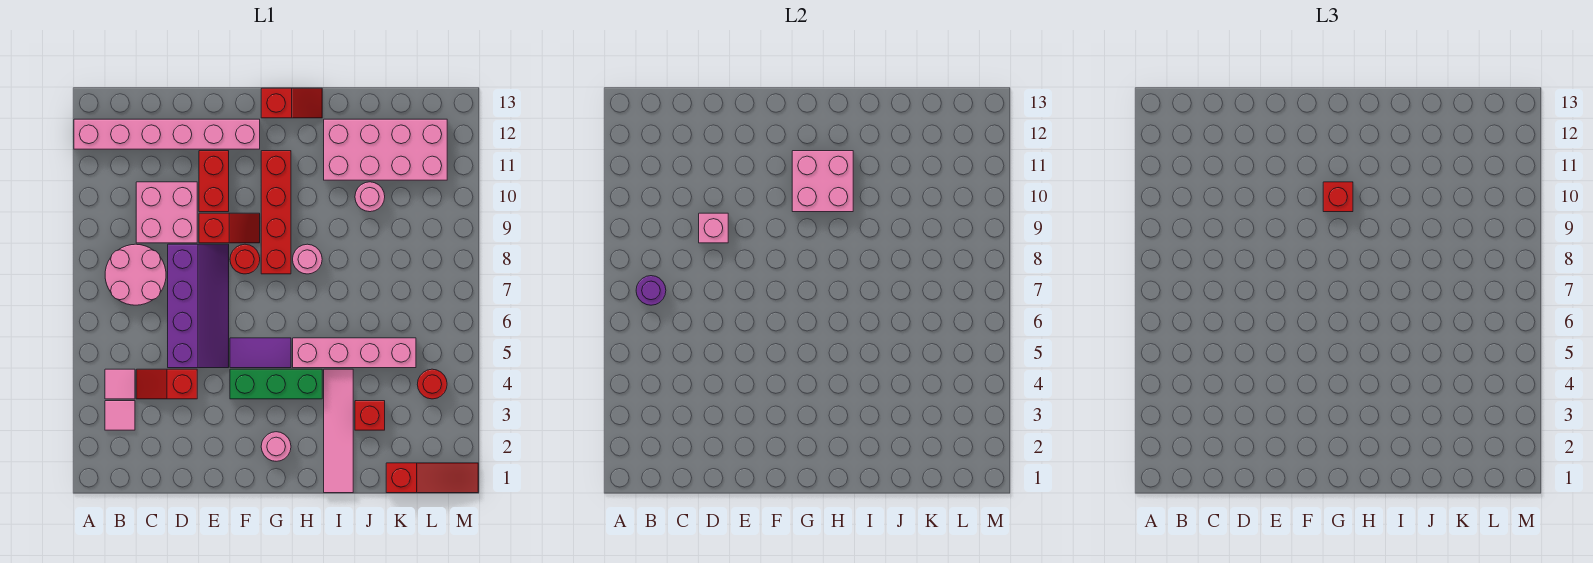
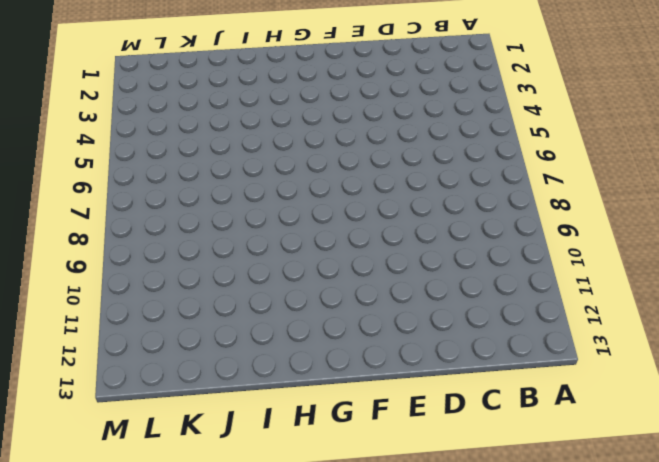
none -> pink 1x6 brick [74,119,260,149]
none -> pink 1x1 tile [105,401,135,430]
none -> pink 1x1 tile [105,369,135,399]

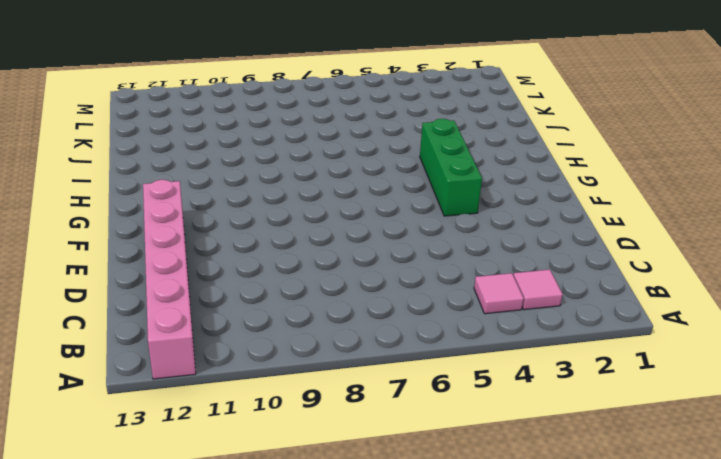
none -> pink 2x2 round brick [105,244,166,305]
none -> red 1x2 slope [136,369,197,399]
none -> pink 2x2 brick [136,182,197,243]

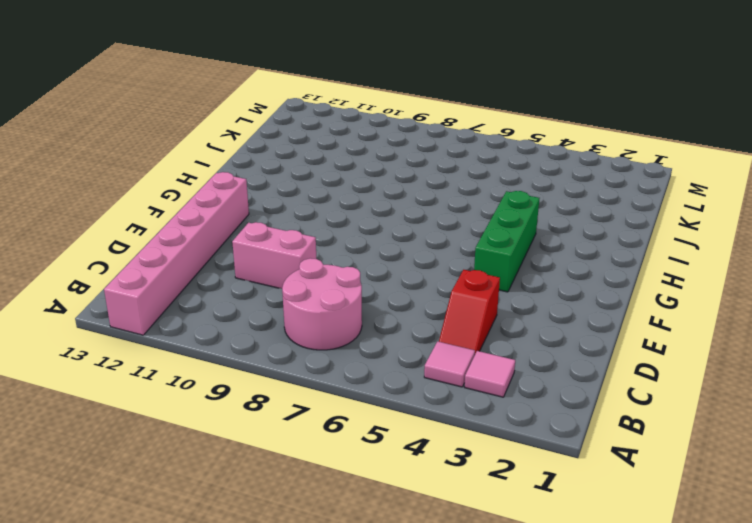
pink 1x2 brick [232,222,316,289] -> pink 2x2 brick [136,182,197,243]
none -> purple 2x4 slope [168,244,229,368]
none -> red 1x2 slope [199,213,260,243]
none -> red 1x2 brick [199,151,229,212]

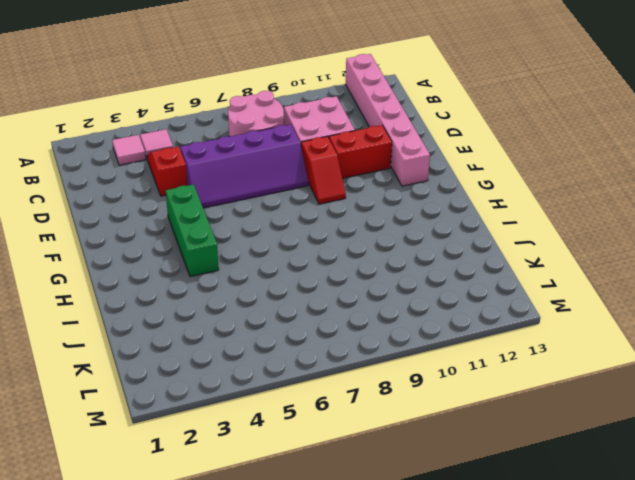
none -> purple 1x2 tile [230,338,291,368]
none -> red 1x1 round brick [230,244,260,274]
none -> pink 1x1 round brick [261,432,291,461]

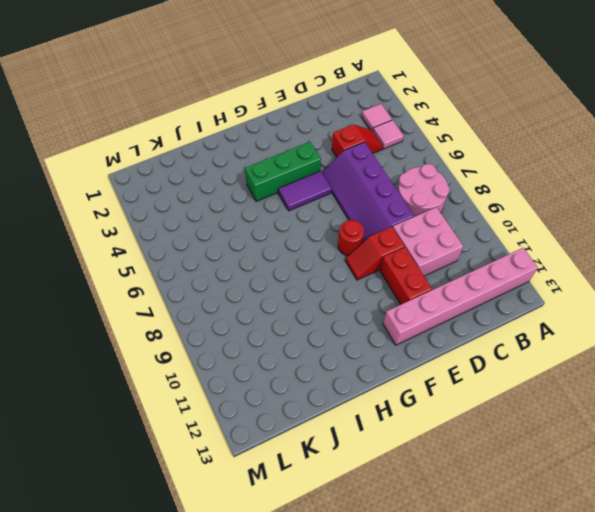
none -> pink 1x1 round brick [261,432,291,461]
none -> red 1x4 brick [261,151,291,274]
none -> red 1x2 slope [261,88,322,118]

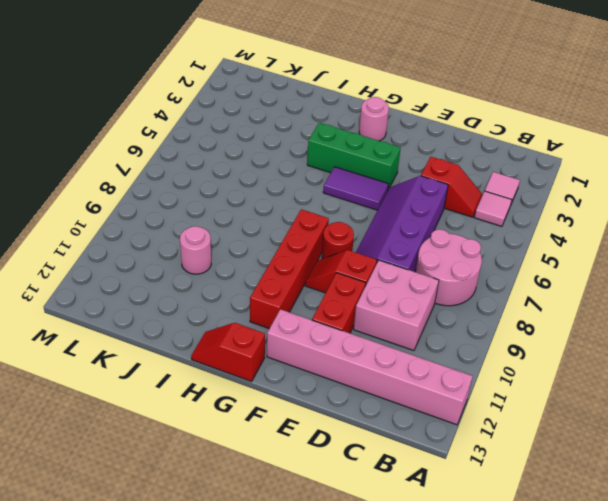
none -> pink 1x4 brick [293,338,416,368]
none -> pink 1x1 round brick [293,244,322,274]
none -> pink 1x4 tile [324,369,353,493]

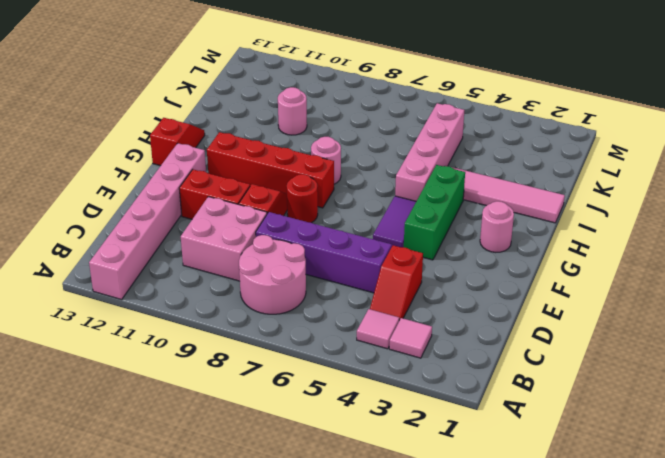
none -> pink 2x4 brick [324,119,447,180]
none -> red 1x1 brick [355,401,385,430]
none -> red 1x3 slope [386,463,478,493]

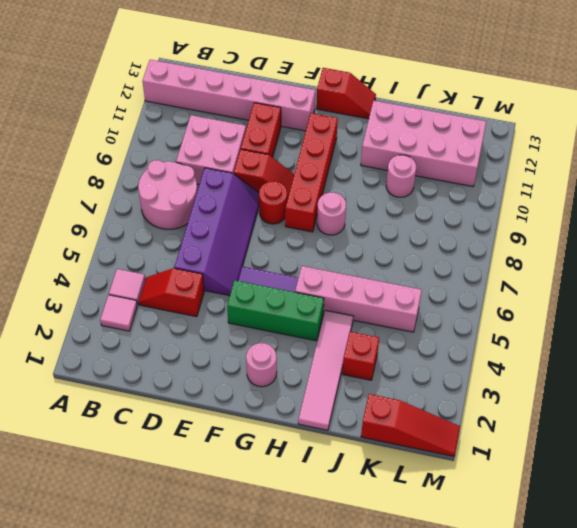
none -> red 1x1 round brick [417,369,447,399]
none -> purple 1x1 round brick [636,276,666,305]
none -> pink 1x1 brick [699,213,728,243]

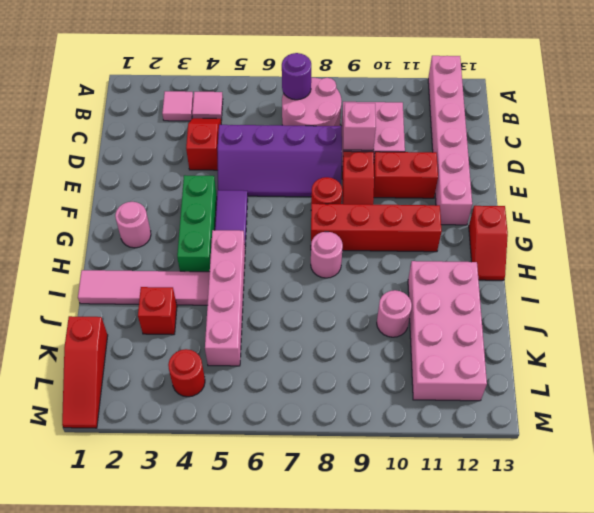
none -> pink 2x2 brick [792,151,853,212]
none -> red 1x1 brick [1323,182,1353,212]

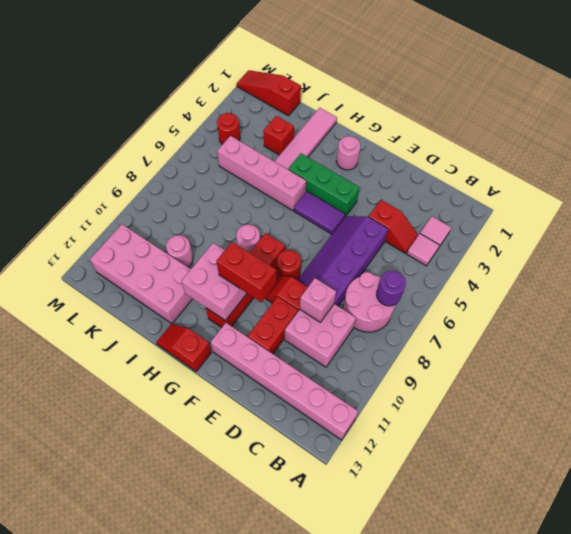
red 1x2 brick [216,242,276,302] -> red 1x1 brick [1323,182,1353,212]

